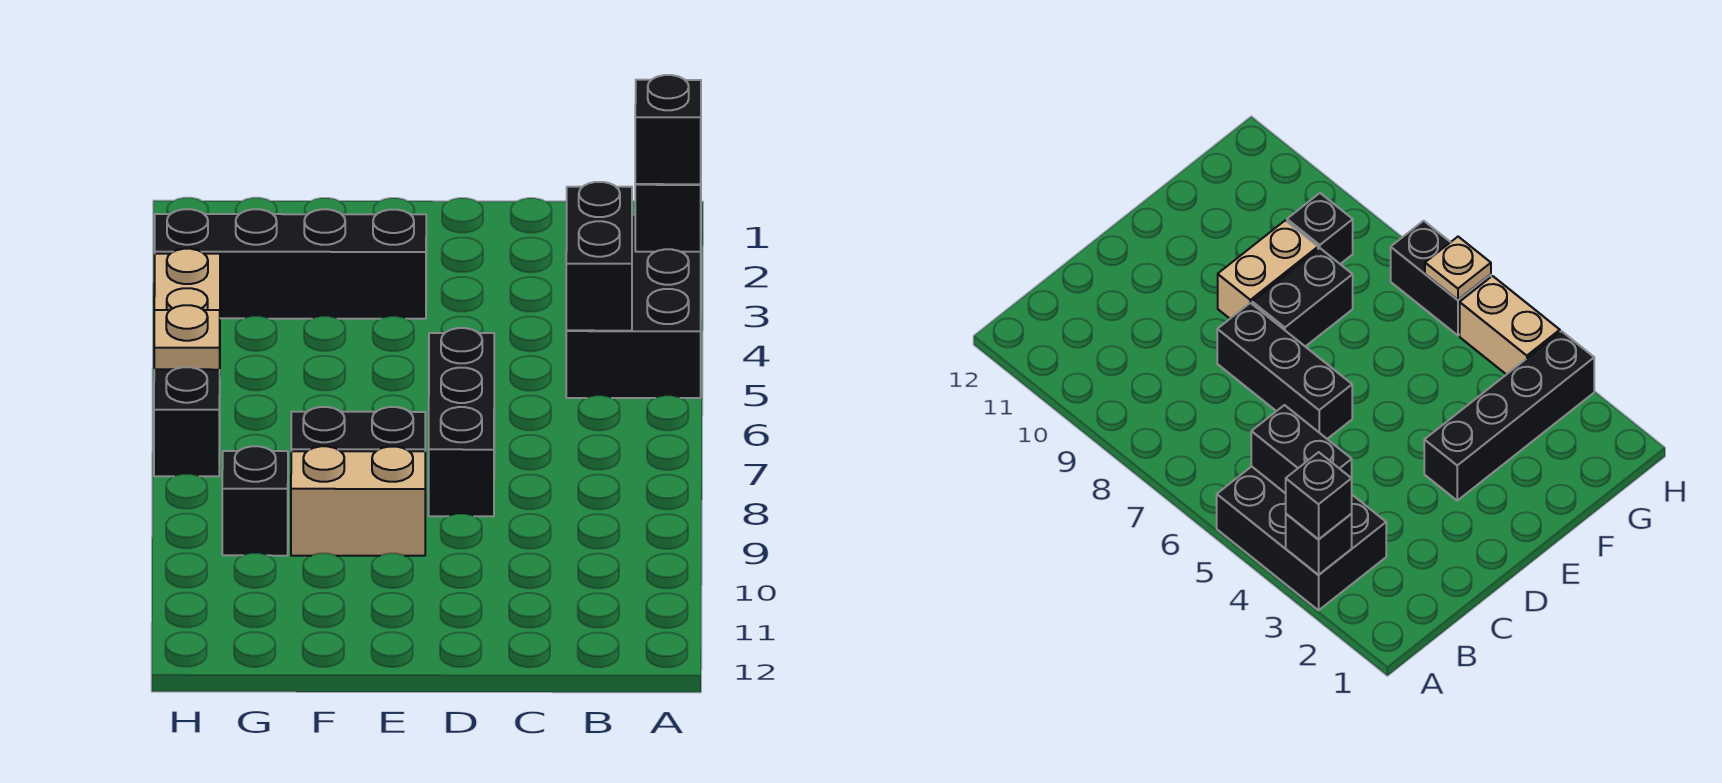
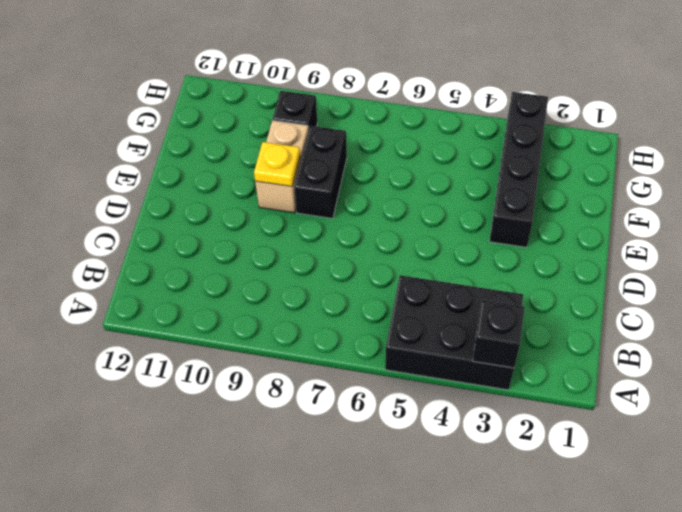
yellow 1x1 plate [254,142,300,187] -> none
none -> black 1x3 brick [429,328,494,516]
none -> tan 1x2 brick [154,249,220,310]
none -> black 1x2 brick [154,367,220,476]

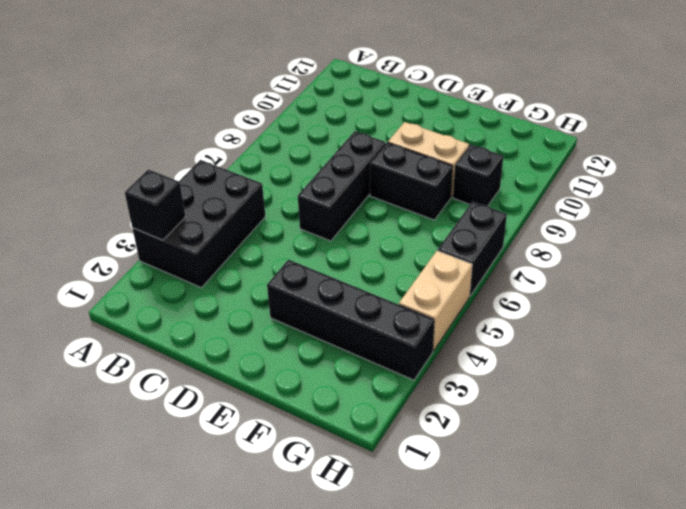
none -> black 1x2 brick [566,182,632,331]
none -> tan 1x1 plate [154,305,220,370]
none -> black 1x1 brick [635,75,701,184]

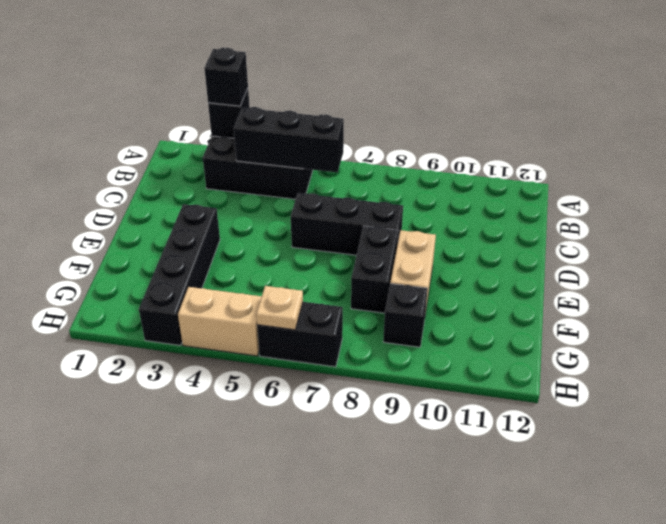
black 1x3 brick [234,107,344,173] -> black 1x2 brick [566,182,632,331]

